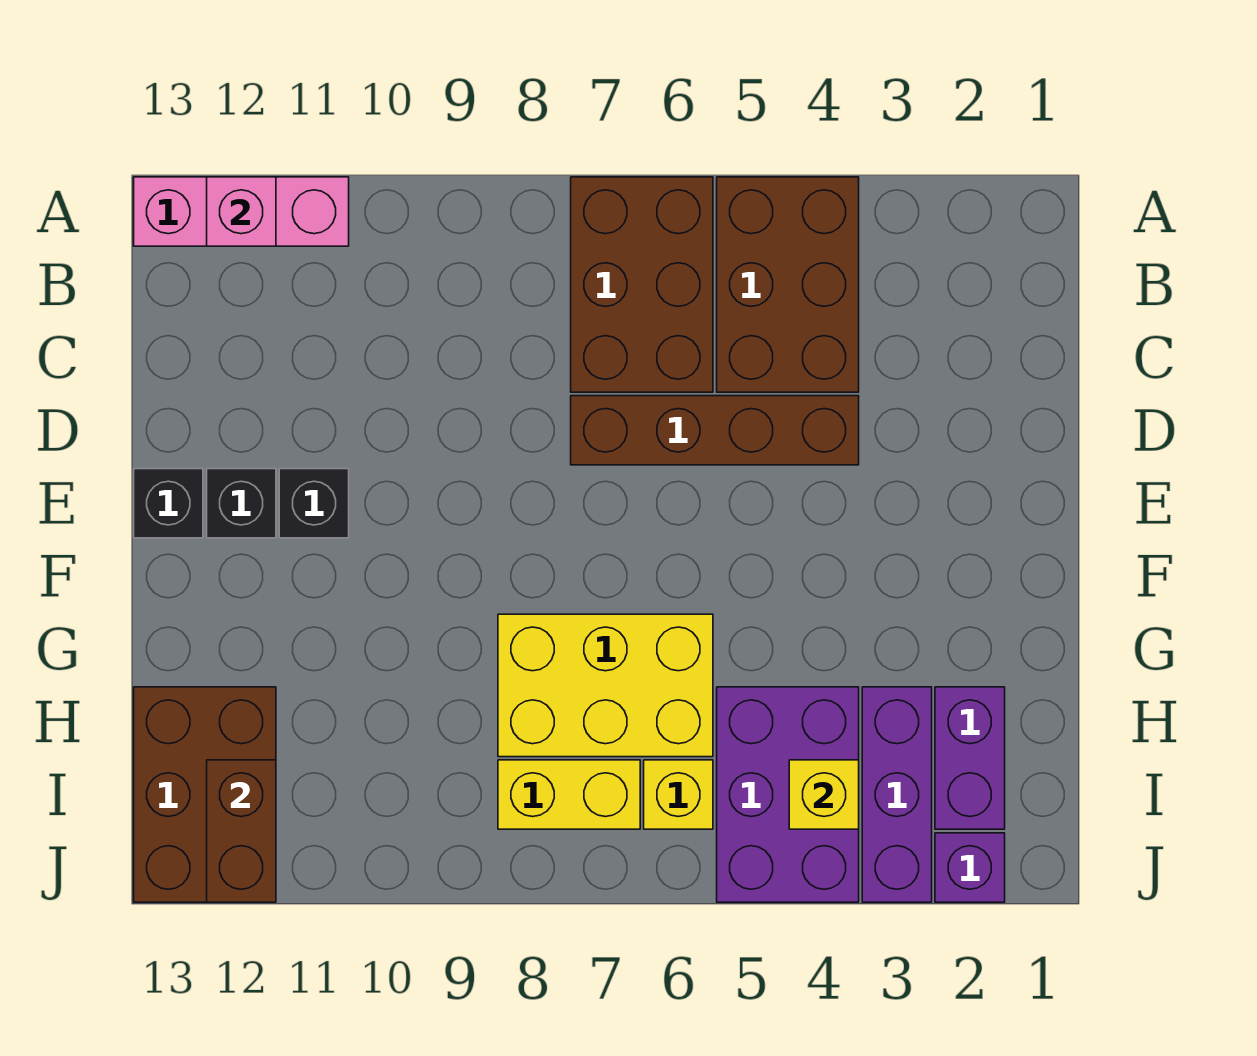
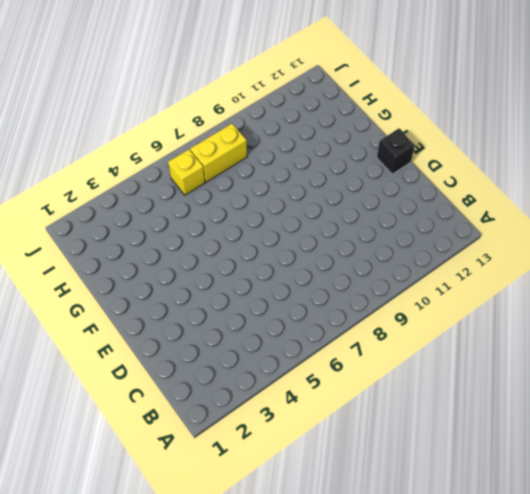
none -> brown 2x3 brick [717,177,859,392]
none -> brown 2x3 brick [571,177,713,392]
none -> pink 1x3 brick [134,177,349,246]

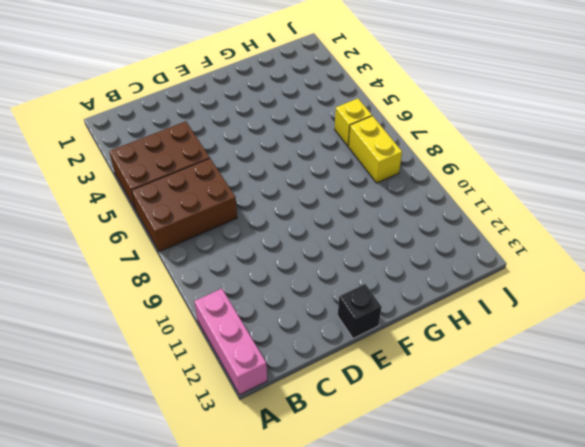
none -> brown 1x4 brick [571,396,859,465]
none -> black 1x1 brick [279,469,349,538]
none -> black 1x1 brick [207,469,276,538]

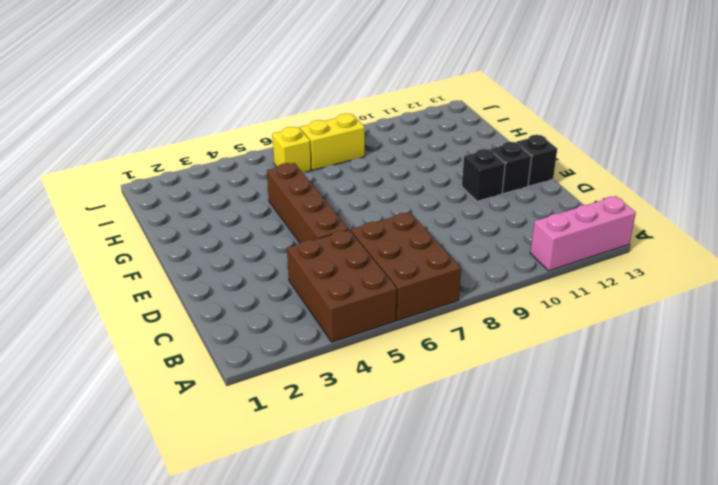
brown 1x4 brick [267,163,349,243] -> brown 1x4 brick turned to [571,396,859,465]
none -> yellow 2x3 brick [498,614,713,757]
none -> purple 1x2 brick [935,687,1005,829]
none -> purple 1x3 brick [862,687,932,902]

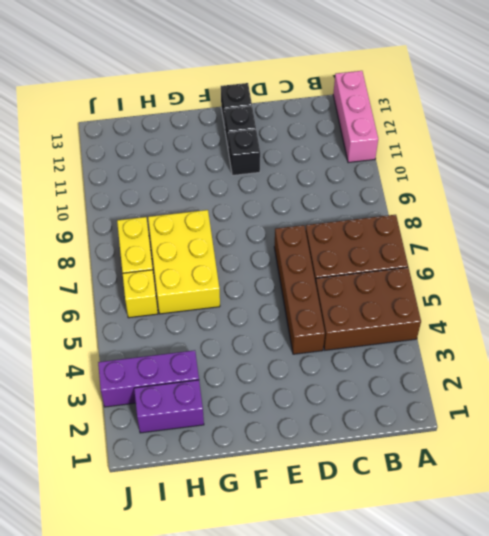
none -> purple 2x3 brick [717,687,859,902]
none -> brown 2x3 brick [134,687,276,902]
none -> purple 1x1 brick [935,833,1005,902]

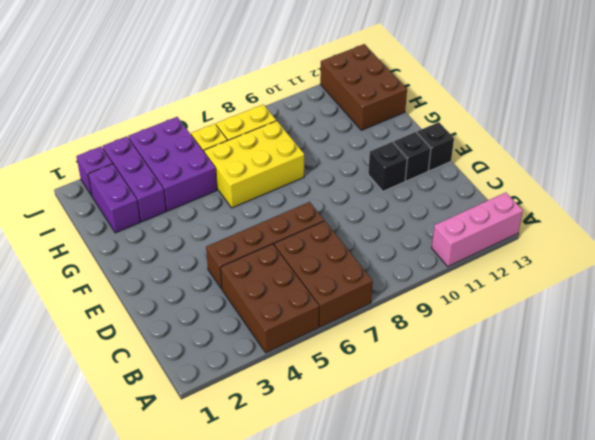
none -> pink 1x1 brick [207,177,276,246]
none -> yellow 1x1 brick [789,760,859,829]
none -> brown 1x2 brick [207,760,276,902]

